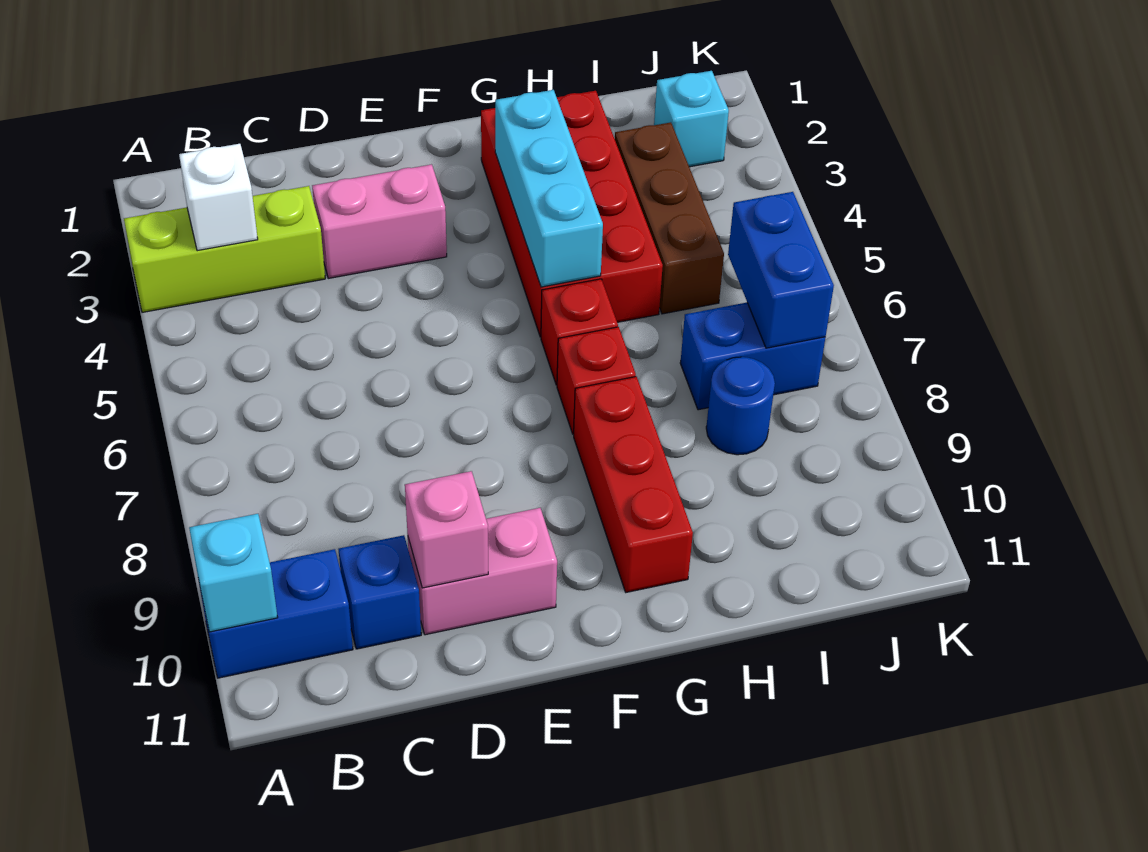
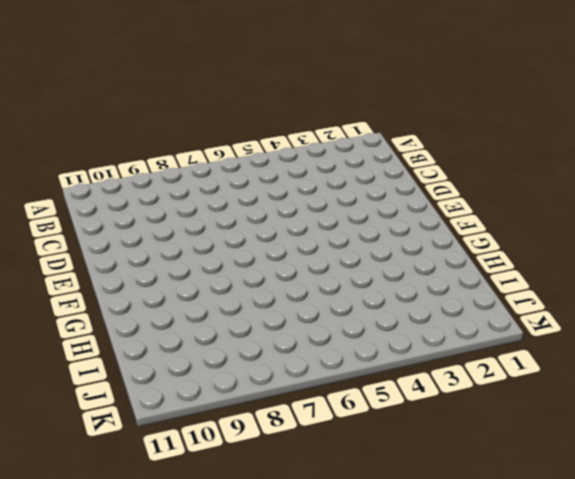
none -> lime 1x3 brick [124,186,325,312]
none -> blue 1x2 brick [200,549,353,678]
none -> blue 1x1 brick [339,535,421,649]

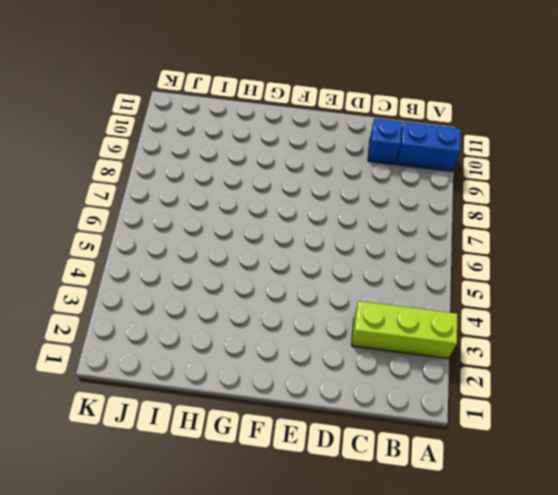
none -> pink 1x2 brick [312,164,447,278]
none -> pink 1x2 brick [408,508,557,635]
none -> red 2x4 brick [481,91,663,337]

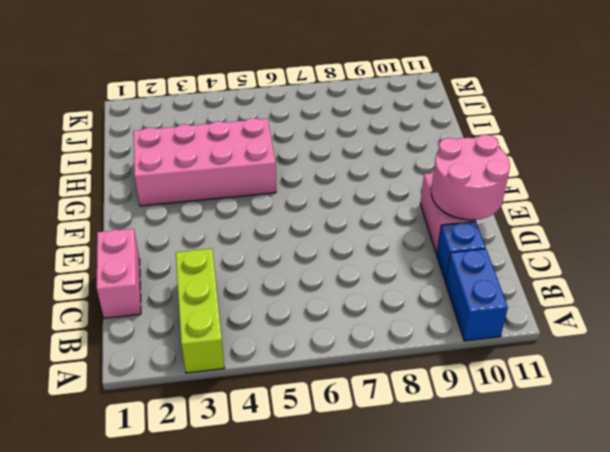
pink 1x2 brick [97,229,141,318] -> pink 1x2 brick moved to [312,164,447,278]
pink 2x2 round brick [431,135,510,220] -> pink 1x1 brick [405,471,488,588]
pink 2x4 brick [133,118,276,206] -> red 2x4 brick [481,91,663,337]
none -> red 1x1 brick [541,279,618,385]
none -> red 1x1 brick [557,327,636,434]
none -> red 1x3 brick [574,377,693,592]

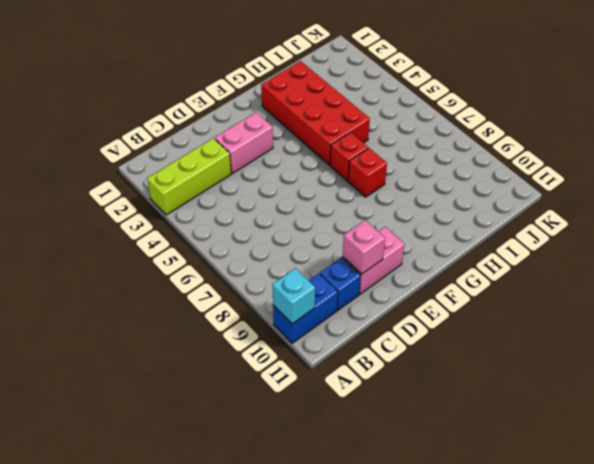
none -> red 1x3 brick [574,377,693,592]
none -> brown 1x3 brick [615,122,724,314]
none -> blue 1x2 brick [680,303,825,410]

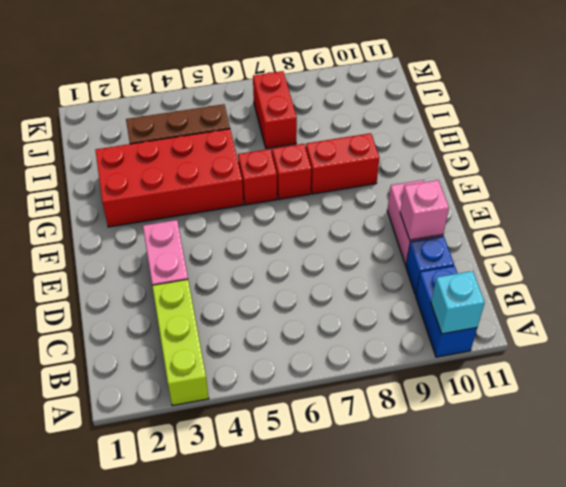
red 1x2 brick [306,133,379,194] -> red 1x3 brick [574,377,693,592]
red 1x2 brick [253,71,297,149] -> blue 1x2 brick [680,303,825,410]
none -> blue 1x1 round brick [706,357,775,455]
none -> cyan 1x1 brick [654,71,729,167]
none -> white 1x1 brick [179,144,258,251]

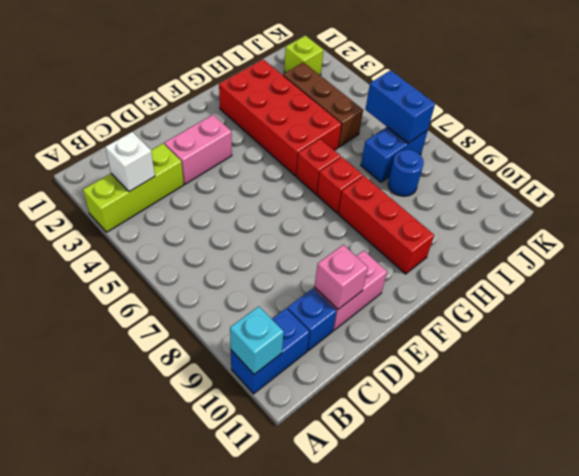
lime 1x1 brick [284,35,324,75] -> cyan 1x1 brick [654,71,729,167]
none -> cyan 1x3 brick [495,90,603,287]

